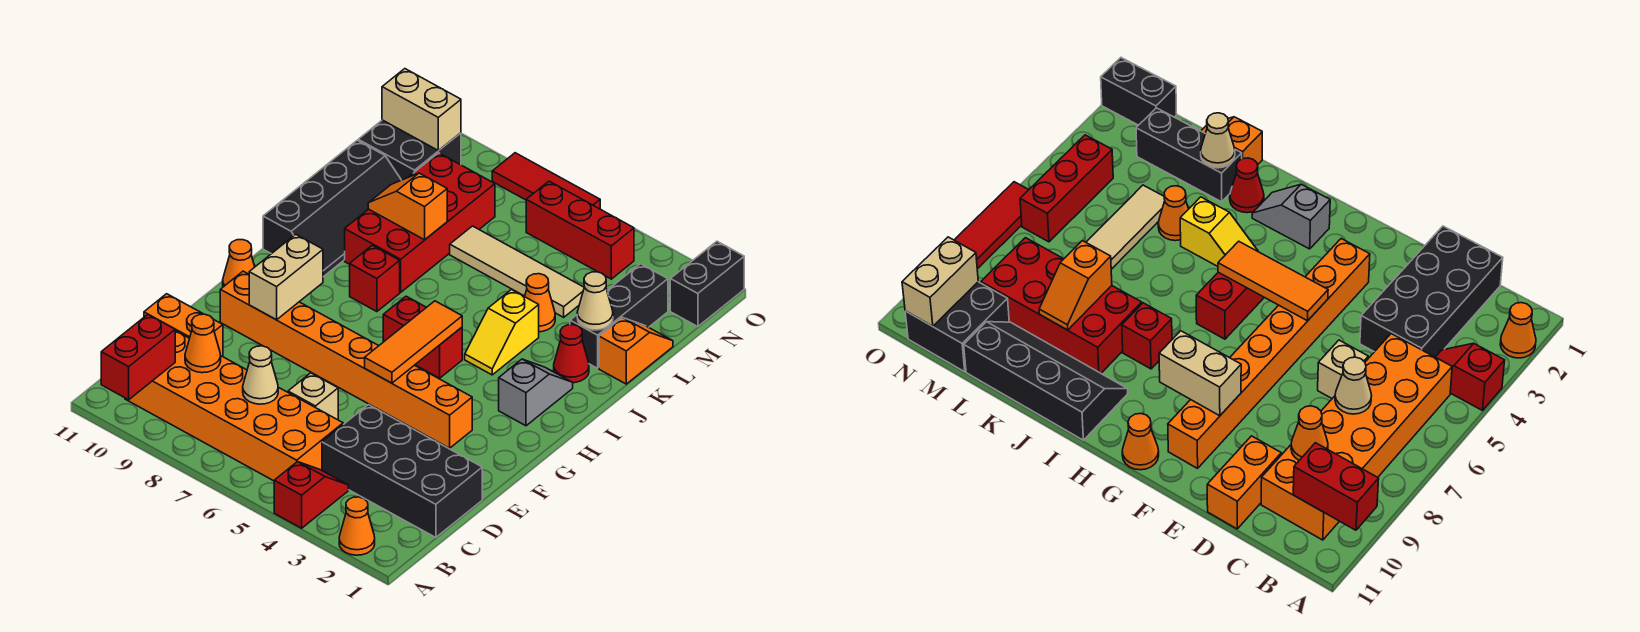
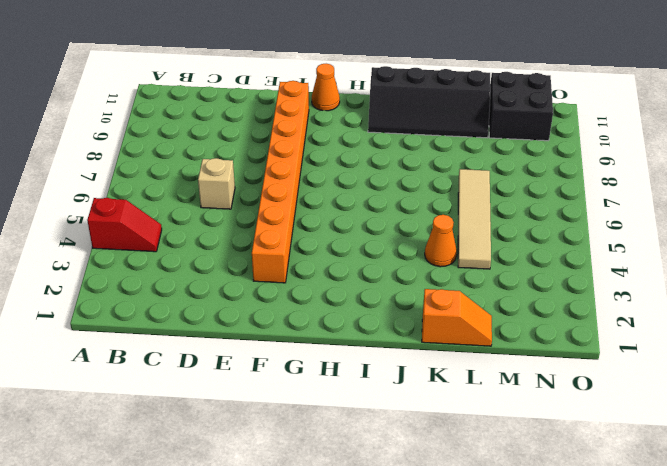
none -> orange 1x1 cone [339,497,375,555]
none -> orange 2x6 brick [125,331,343,481]
none -> black 2x4 brick [322,405,482,537]
none -> orange 1x2 brick [144,294,223,357]

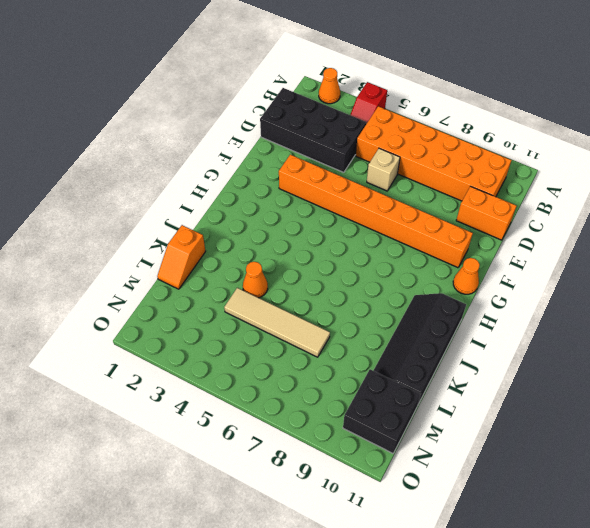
none -> grey 1x2 slope [499,359,573,426]
none -> red 1x2 brick [383,296,462,378]
none -> yellow 1x2 slope [465,290,539,375]
none -> red 1x1 brick [350,245,400,312]

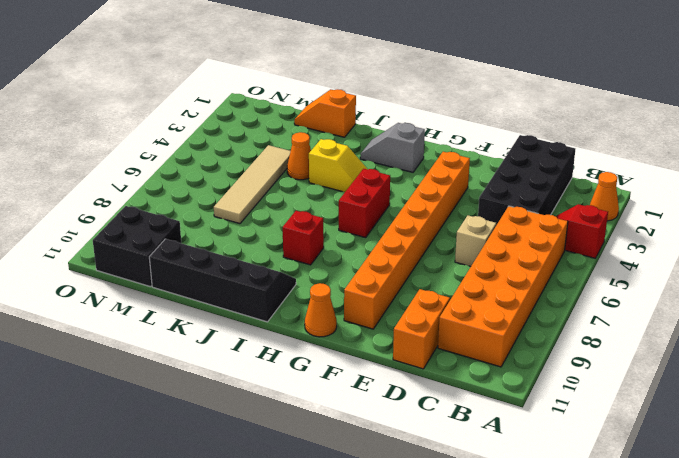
none -> red 1x1 cone [554,325,589,383]
none -> red 2x4 brick [345,153,495,292]
none -> black 1x3 brick [570,264,668,368]
none -> black 1x2 brick [670,241,744,327]

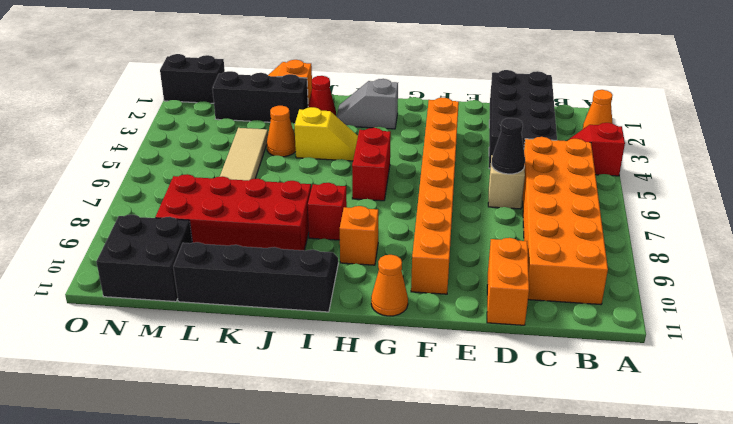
black 1x1 cone [491,118,525,174] -> none
orange 1x1 brick [340,206,378,265] -> none
none -> red 1x3 brick [526,181,634,279]
none -> red 1x3 tile [492,153,600,209]
none -> red 1x2 brick [101,314,175,400]
none -> tan 1x1 cone [243,346,278,404]

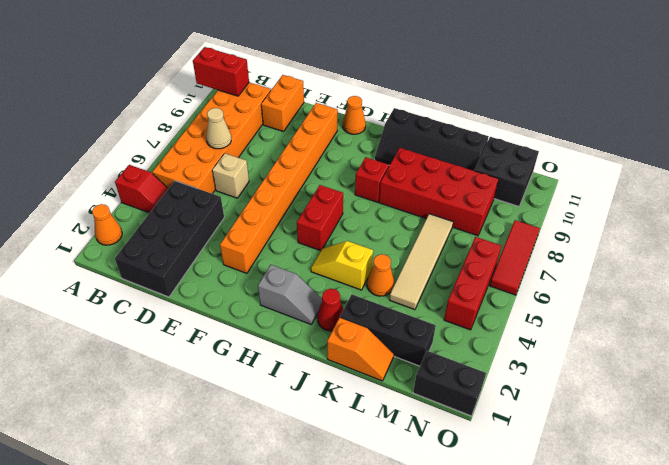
none -> orange 1x1 cone [185,314,221,373]
none -> orange 1x3 tile [365,301,462,383]
none -> tan 1x2 brick [249,234,323,320]
none -> tan 1x1 cone [577,272,613,330]

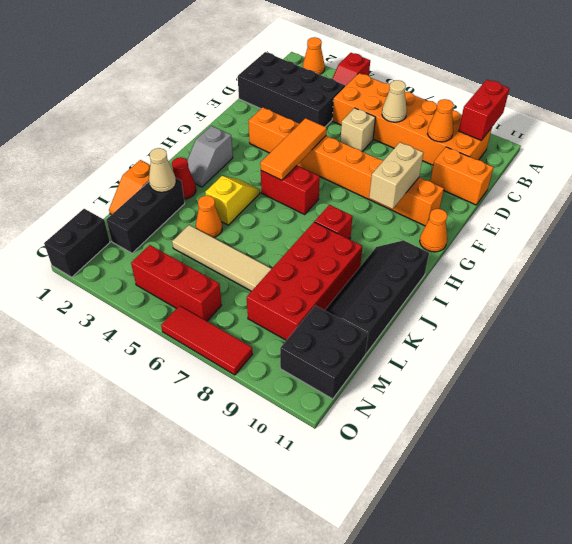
none -> orange 1x2 slope [368,173,447,240]
none -> tan 1x2 brick [382,69,461,151]

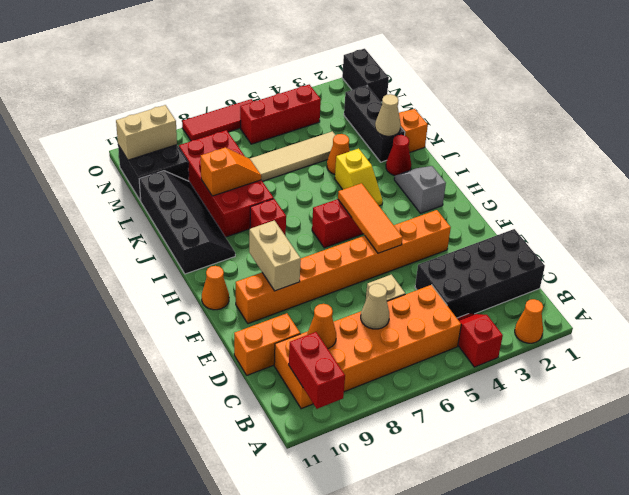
orange 1x2 slope [201,147,261,196] -> orange 1x2 slope turned to [368,173,447,240]

